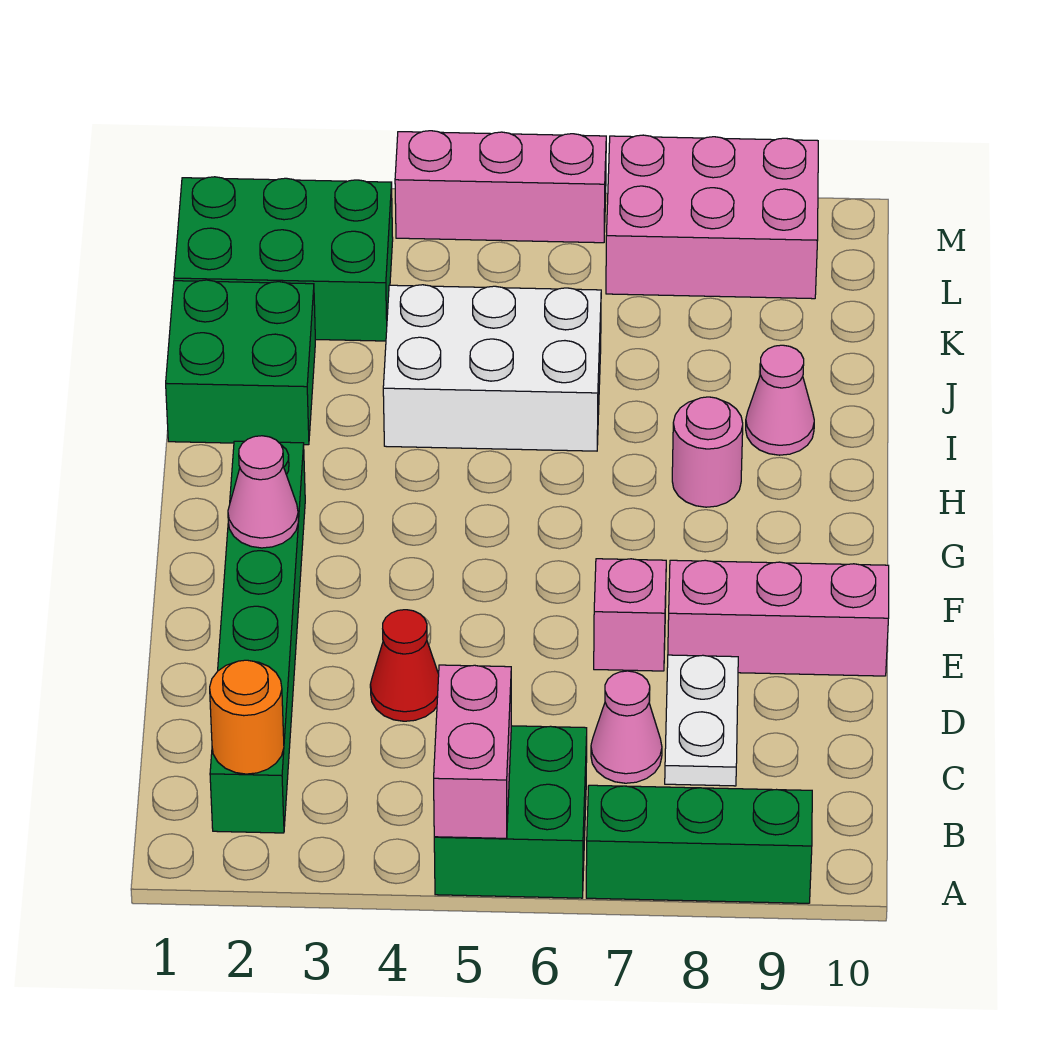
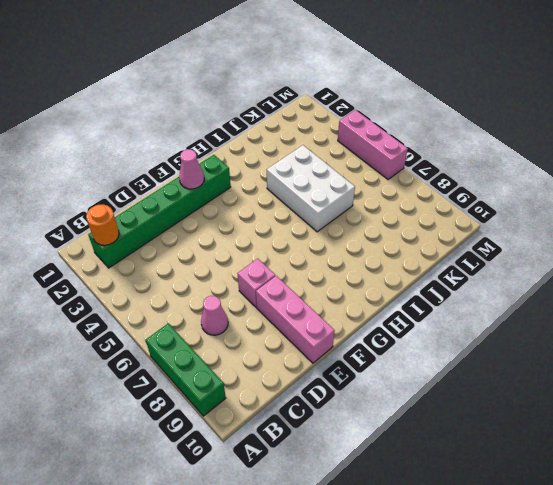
none -> green 2x2 brick [434,726,587,898]
none -> white 1x2 plate [665,655,738,786]
none -> red 1x1 cone [370,610,439,721]

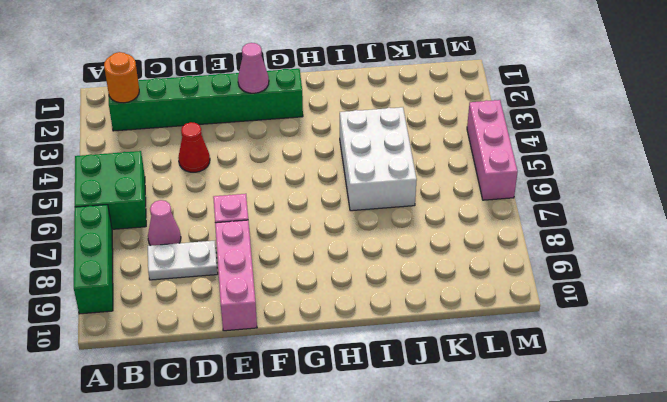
none -> pink 1x1 round brick [672,397,743,507]
none -> green 2x2 brick [166,280,315,445]
none -> pink 1x1 cone [746,345,814,455]

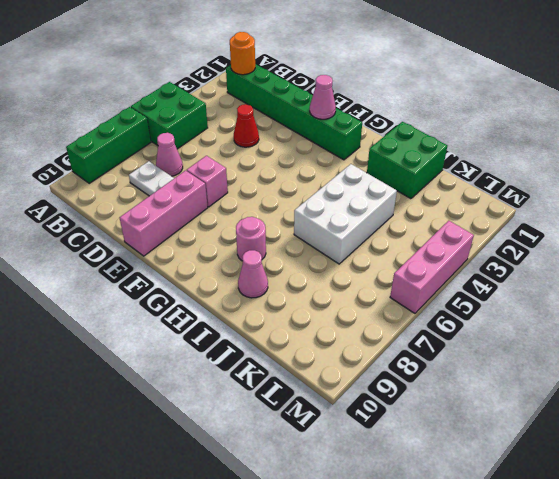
none -> green 2x3 brick [174,177,393,341]
none -> pink 2x3 brick [606,135,818,299]
none -> pink 1x2 brick [434,665,511,838]

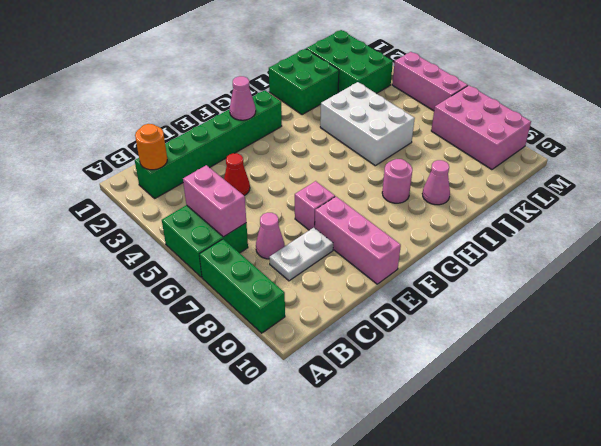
pink 1x2 brick [183,165,246,237] -> pink 1x2 brick turned to [434,665,511,838]

